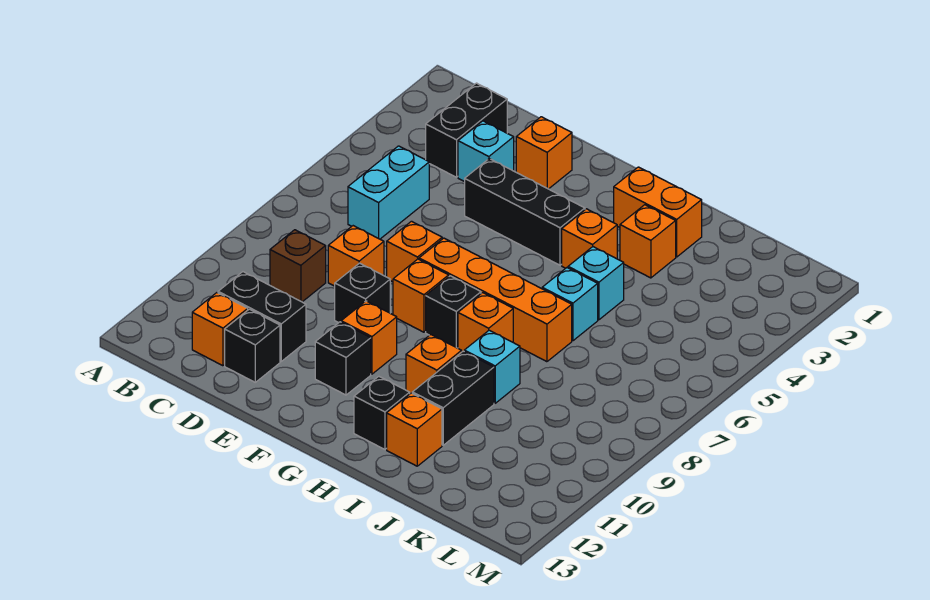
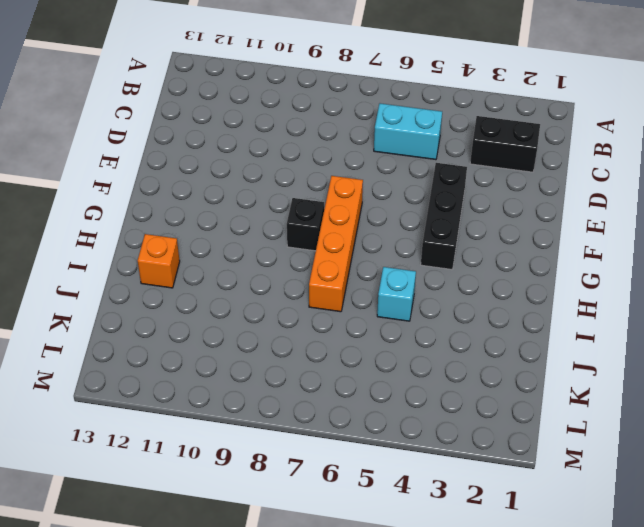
none -> brown 1x1 brick [270,230,326,302]
none -> black 1x2 brick [218,272,306,361]
none -> orange 1x1 brick [192,293,248,366]

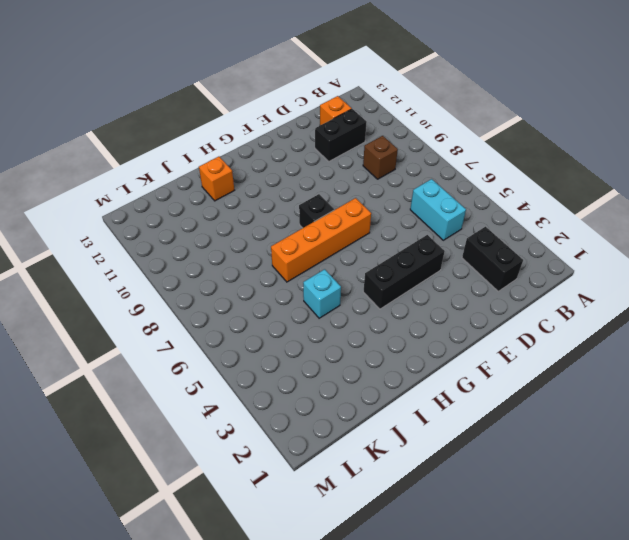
none -> cyan 1x1 brick [458,121,514,182]
none -> orange 1x1 brick [328,226,384,286]
none -> black 1x1 brick [225,309,280,382]

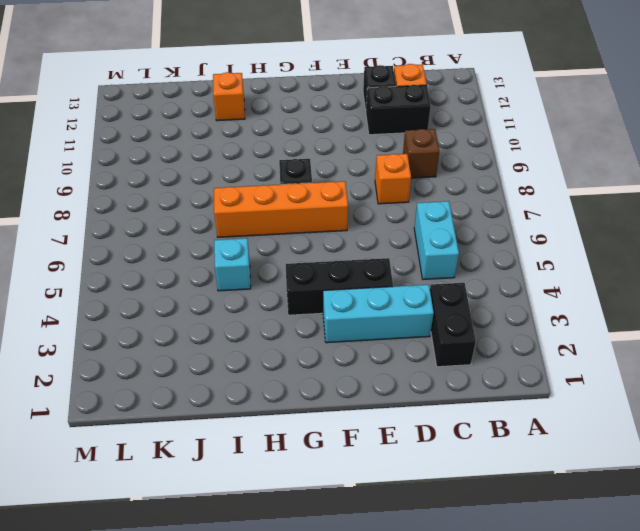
cyan 1x3 brick [323,285,434,343] -> cyan 1x1 brick [458,121,514,182]
none -> orange 1x1 brick [516,117,572,189]
none -> orange 1x1 brick [387,221,442,282]
none -> black 1x1 brick [335,263,390,323]

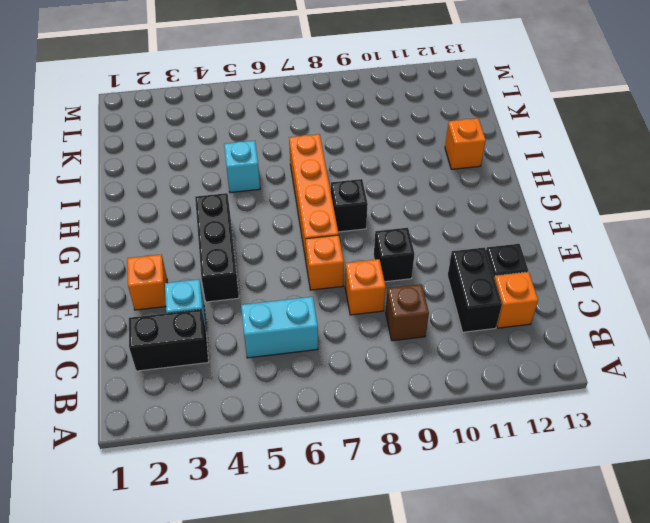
none -> orange 1x1 brick [393,259,449,332]
none -> orange 1x1 brick [341,301,397,374]
none -> black 1x1 brick [315,322,371,395]

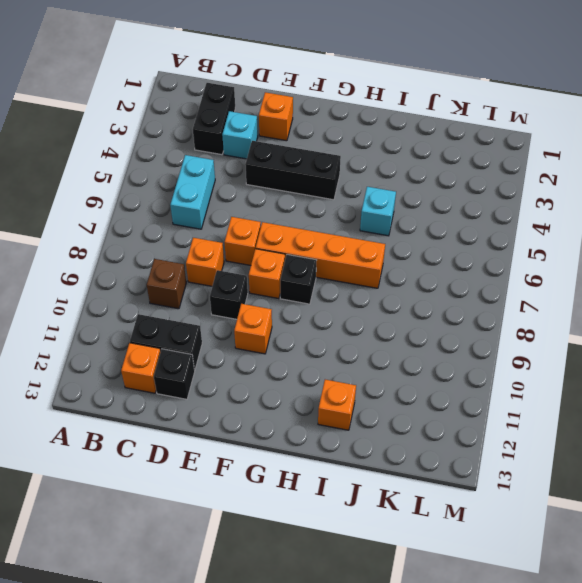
none -> black 1x1 brick [315,322,371,395]
none -> orange 1x2 brick [614,167,702,257]
none -> orange 1x1 brick [562,209,617,268]

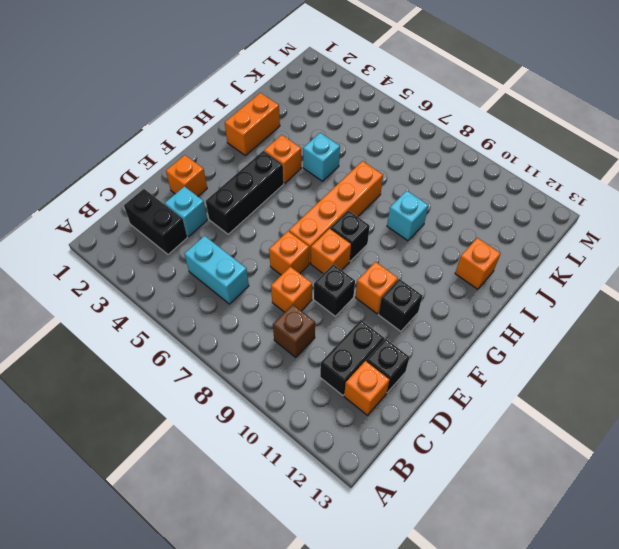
none -> orange 1x1 brick [458,293,513,352]
none -> orange 1x1 brick [406,335,462,394]
none -> black 1x1 brick [354,376,410,449]

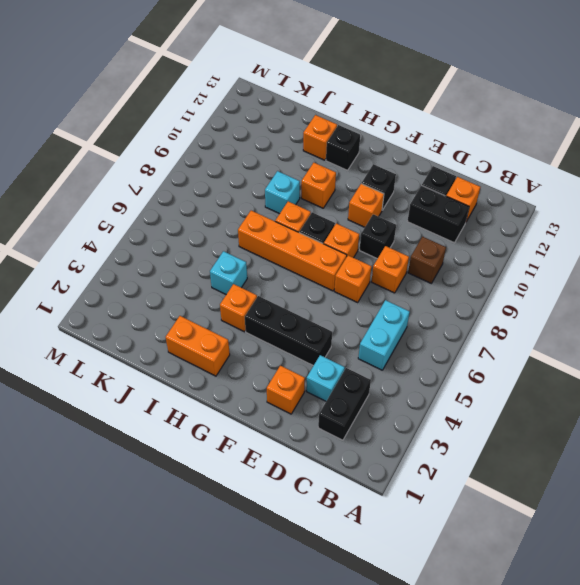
none -> orange 1x1 brick [620,205,676,278]
none -> cyan 1x1 brick [542,268,598,341]
none -> black 1x2 brick [412,351,494,445]

